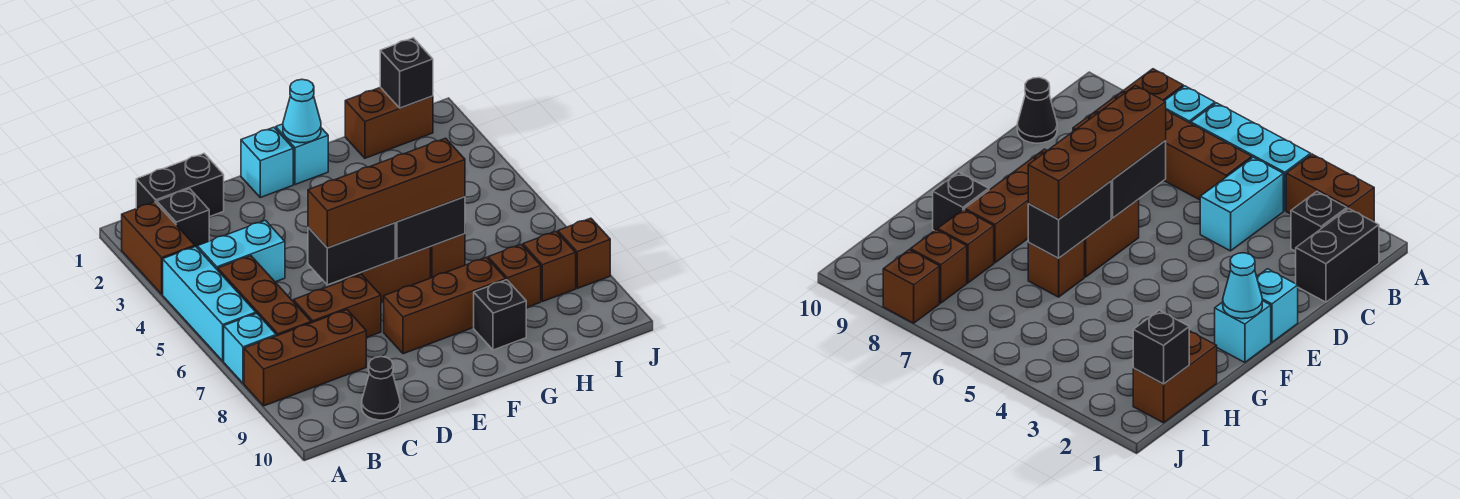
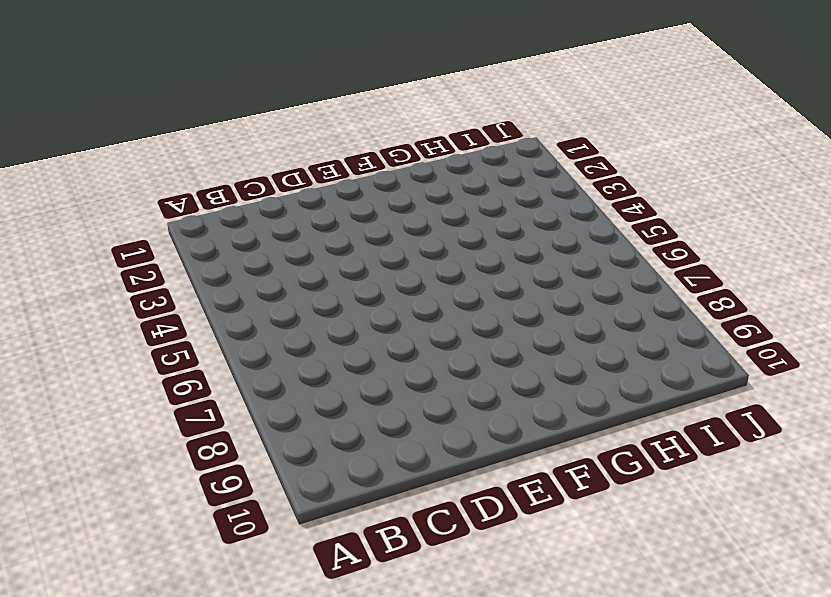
none -> brown 1x2 brick [122,202,195,294]
none -> cyan 1x3 brick [163,246,256,361]
none -> cyan 1x1 brick [224,313,276,384]

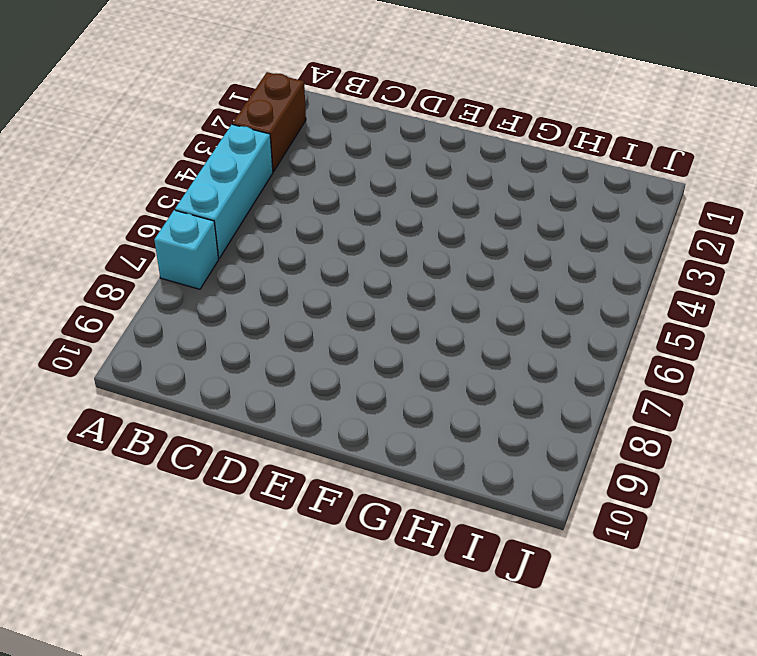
none -> brown 1x3 brick [244,310,366,406]
none -> black 1x2 brick [136,154,224,217]
none -> black 1x1 brick [157,189,209,247]

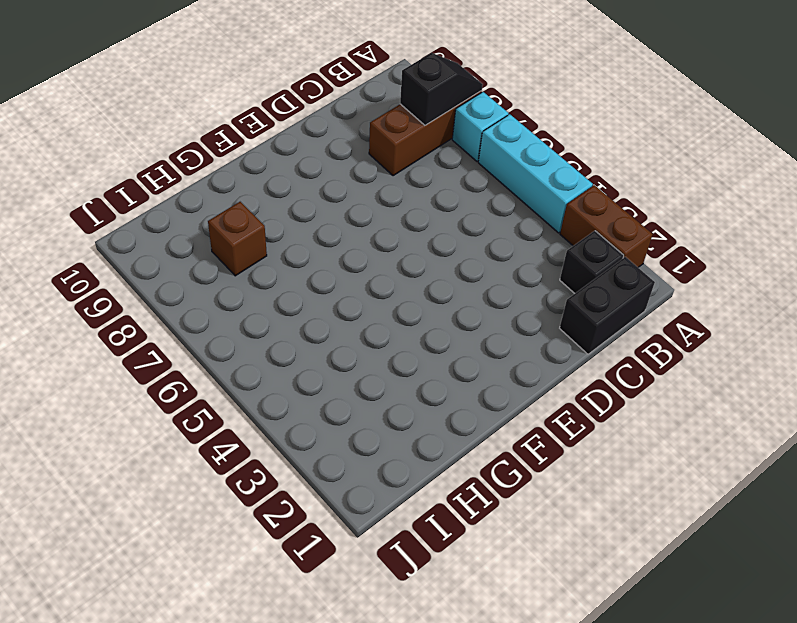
black 1x2 slope [400,53,483,125] -> none
none -> cyan 1x2 brick [197,220,285,282]
none -> brown 1x3 brick [218,256,311,336]
none -> brown 1x2 brick [293,274,381,338]

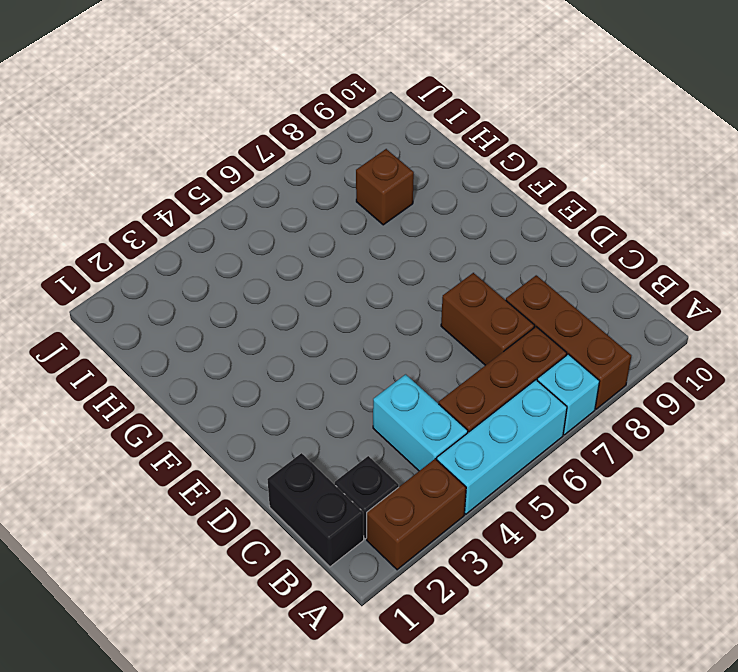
none -> black 1x1 cone [362,357,400,420]
none -> cyan 1x1 brick [241,127,293,198]
none -> brown 1x2 brick [343,247,430,302]

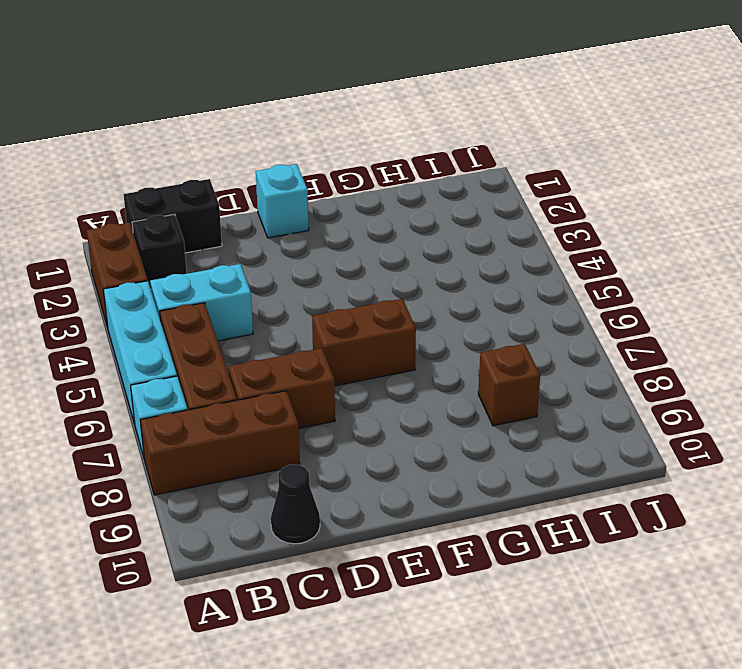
none -> brown 1x3 brick [384,257,506,354]
none -> cyan 1x1 brick [276,124,328,185]
none -> brown 1x1 brick [430,234,465,278]

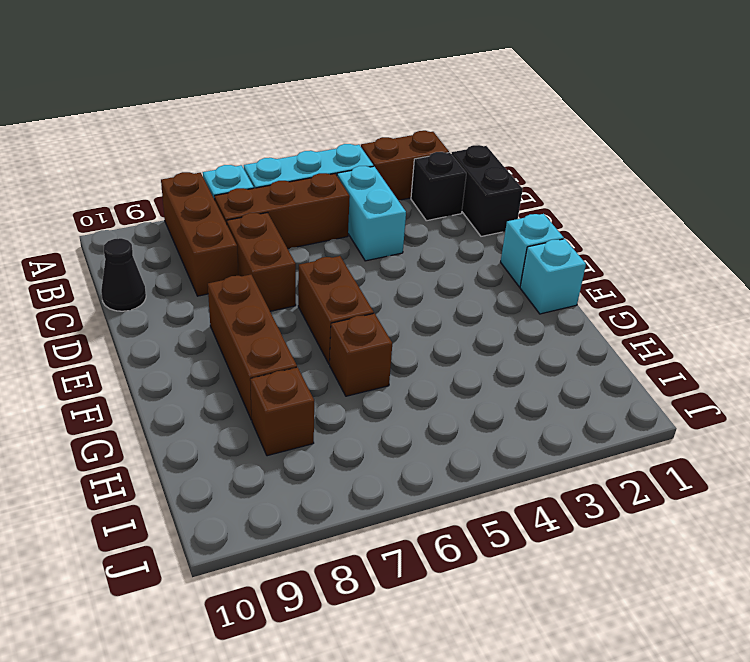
none -> black 1x1 brick [474,280,526,350]
none -> brown 1x2 brick [345,87,433,158]
none -> brown 1x1 brick [523,231,576,302]

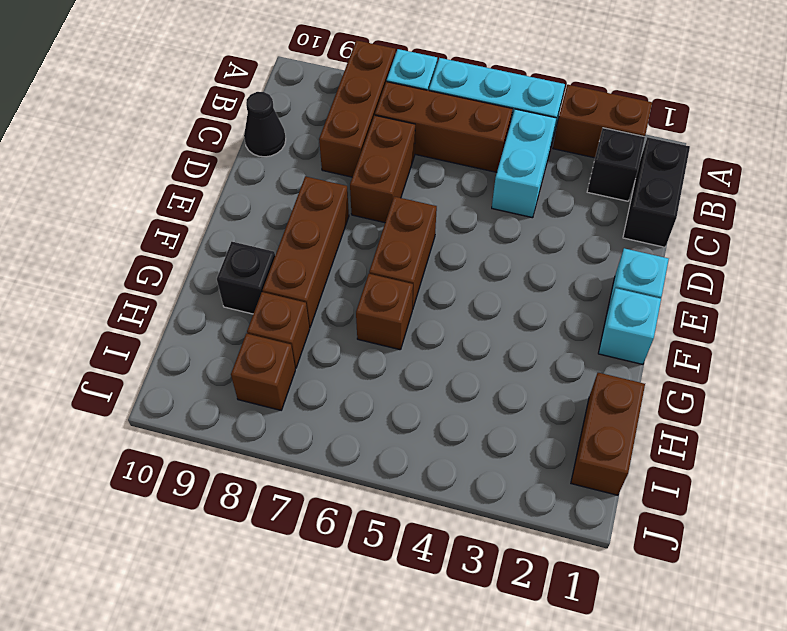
none -> brown 1x1 brick [558,218,610,288]
none -> black 1x2 brick [308,223,395,285]
none -> cyan 1x1 cone [283,79,321,143]

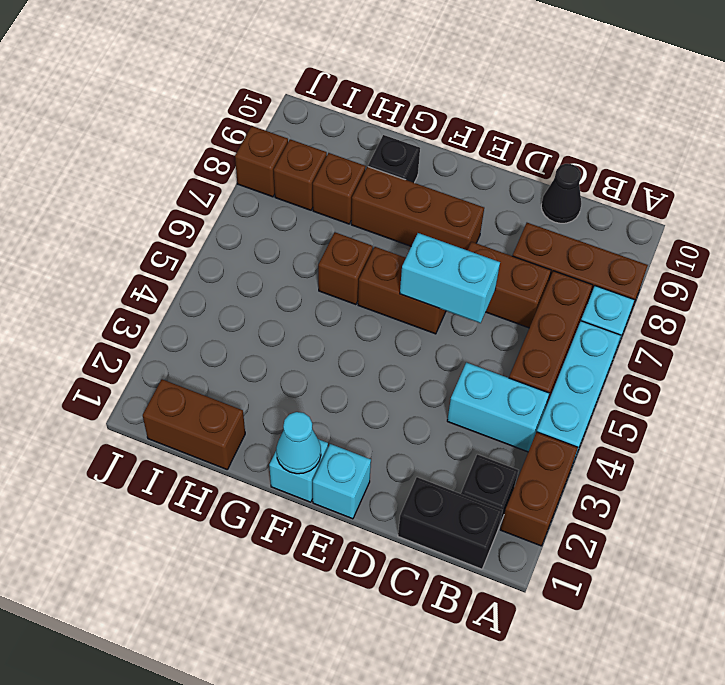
cyan 1x2 brick [400,233,500,323] -> black 1x2 brick [308,223,395,285]
none -> black 1x2 brick [395,197,465,259]
none -> black 1x1 brick [380,38,433,108]
none -> brown 1x4 brick [308,138,465,248]

